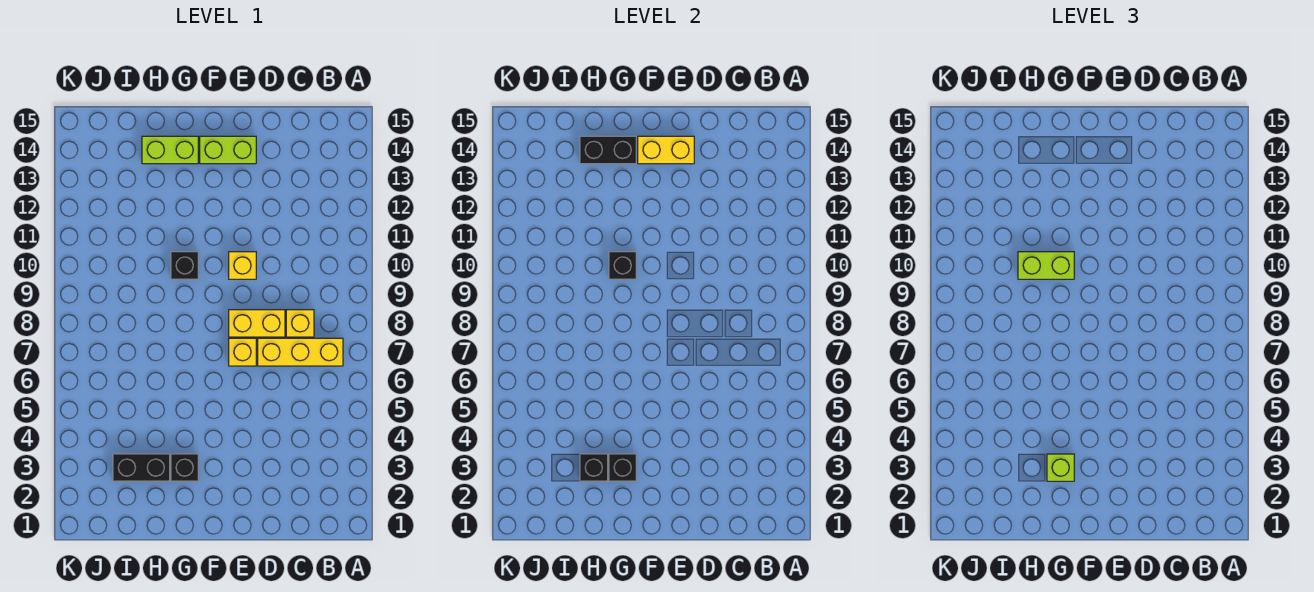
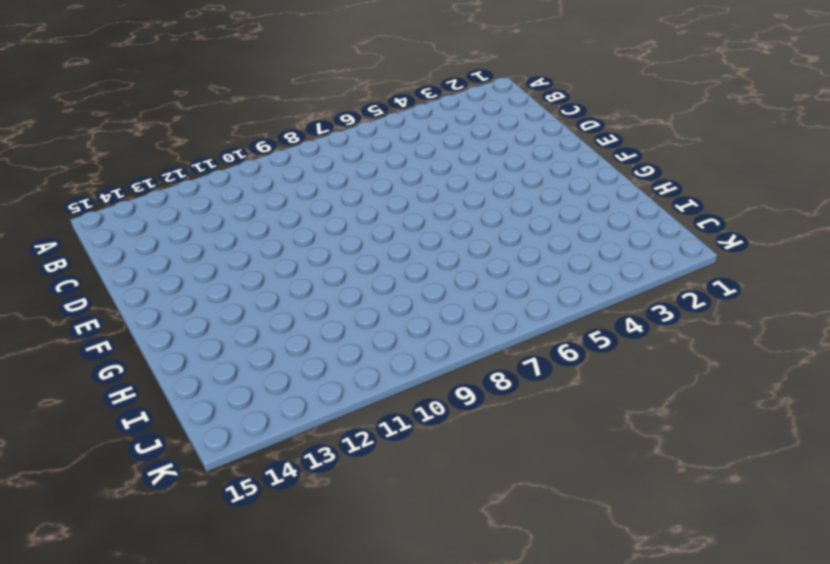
none -> yellow 1x3 brick [258,338,343,366]
none -> yellow 1x1 brick [286,310,314,337]
none -> yellow 1x2 brick [229,310,285,337]

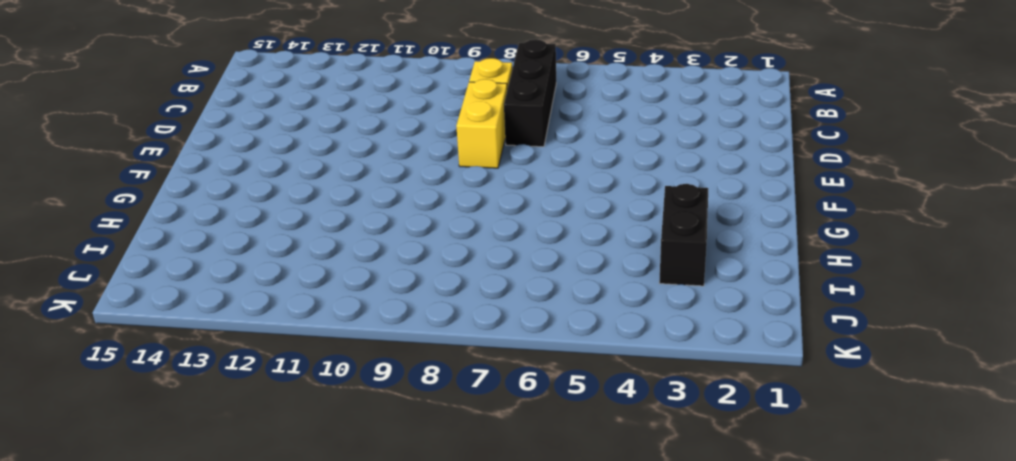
black 1x3 brick [504,39,556,147] -> yellow 1x3 brick [258,338,343,366]
none -> yellow 1x1 brick [229,338,256,366]
none -> yellow 1x1 brick [229,252,256,279]
none -> lime 1x2 brick [200,136,256,164]

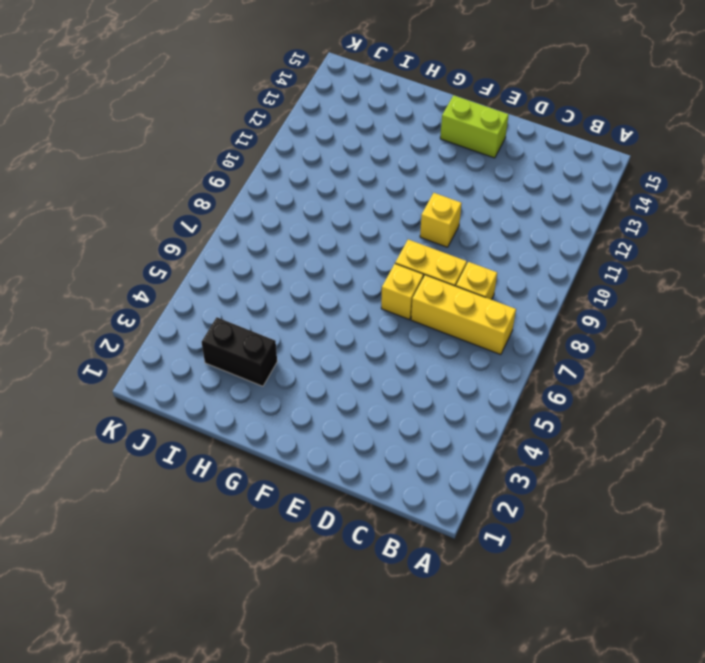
none -> black 1x1 brick [171,454,198,481]
none -> black 1x1 brick [171,252,198,279]
none -> lime 1x2 brick [142,136,198,164]

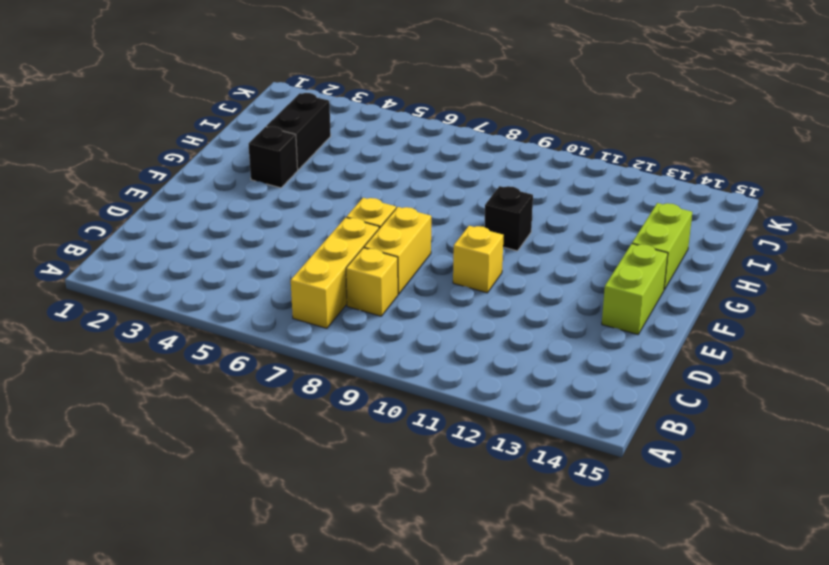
none -> yellow 1x2 brick [638,136,694,164]
none -> black 1x1 brick [609,454,636,481]
none -> black 1x1 brick [609,252,636,279]

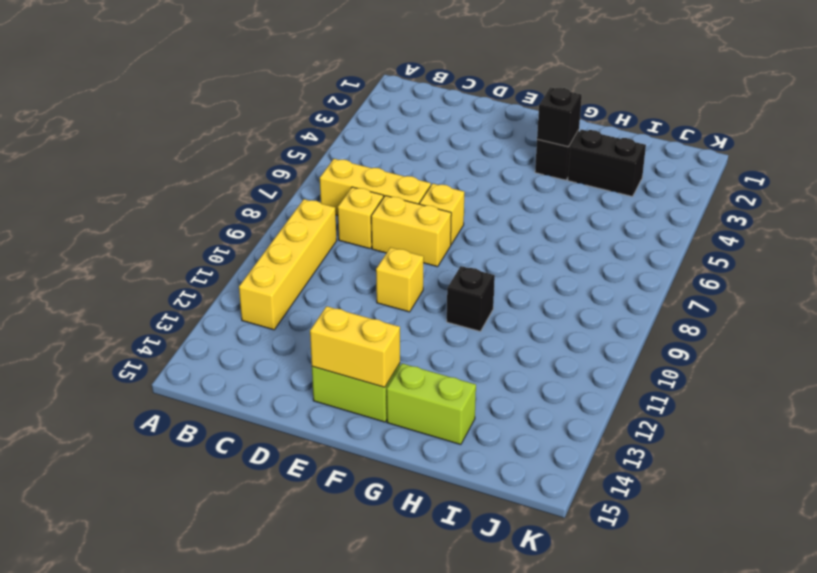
yellow 1x4 brick [239,199,337,330] -> none
none -> black 1x1 brick [609,252,636,279]
none -> black 1x2 brick [580,136,636,164]
none -> black 1x1 brick [580,454,608,481]

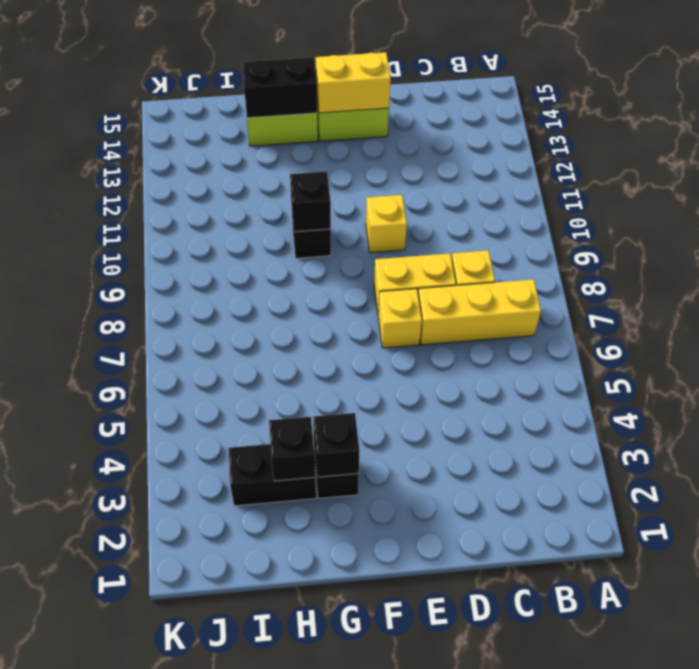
none -> lime 1x1 brick [1047,454,1074,481]
none -> lime 1x2 brick [1018,252,1074,279]

